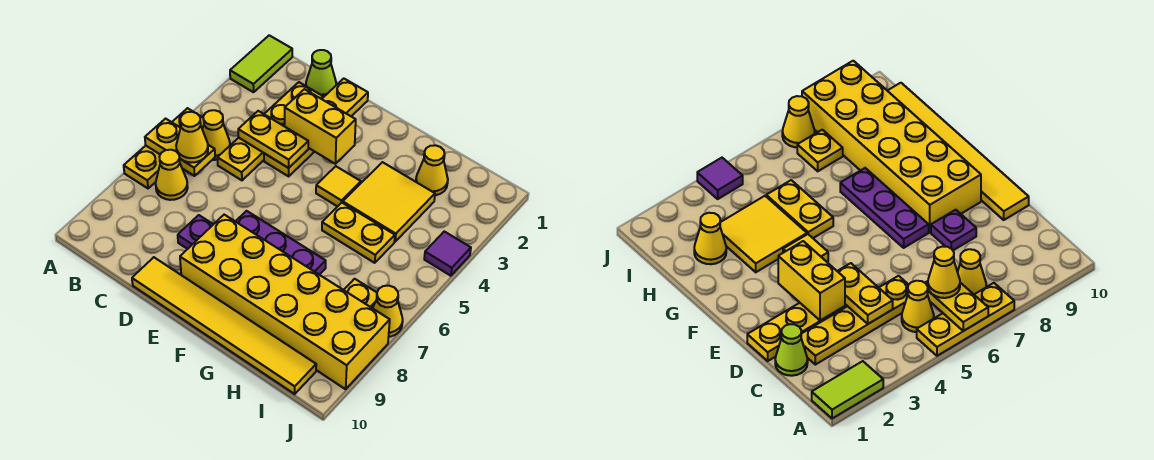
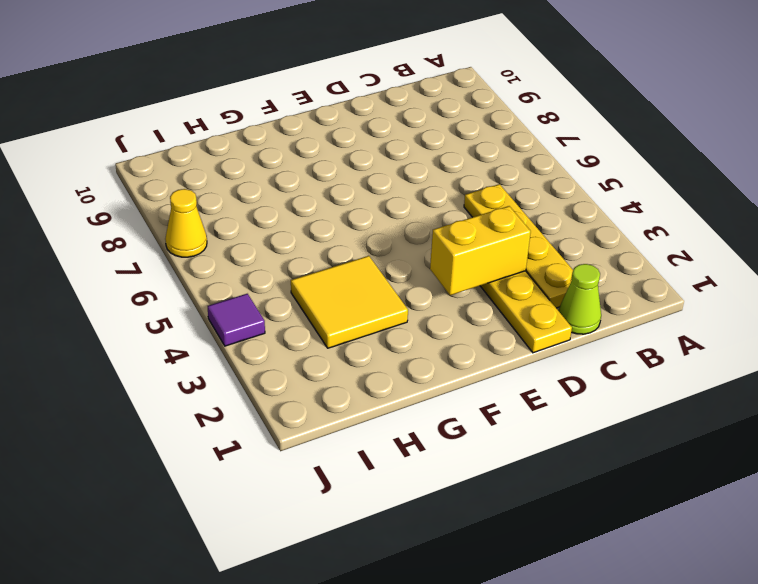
none -> lime 1x2 tile [230,35,292,92]
none -> yellow 1x3 plate [124,108,204,188]
none -> yellow 1x1 cone [202,110,230,160]

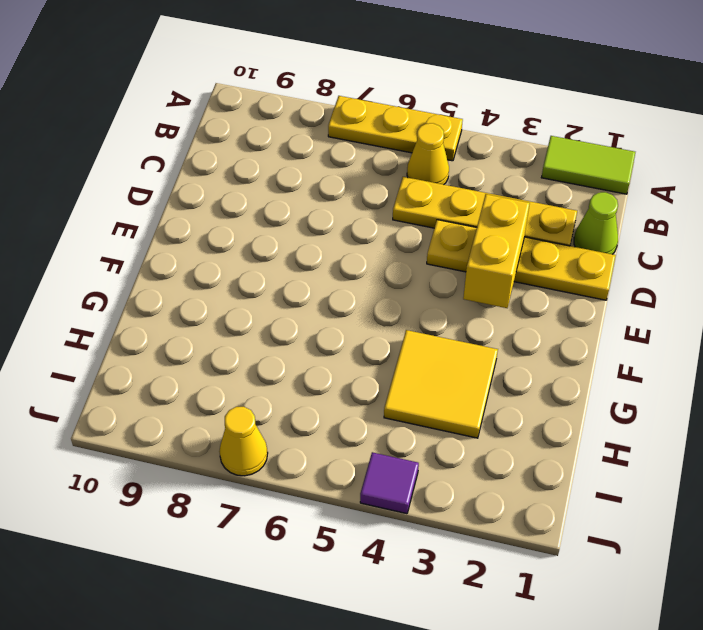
none -> yellow 1x1 cone [156,150,188,200]
none -> purple 1x1 plate [178,215,213,249]
none -> yellow 1x6 tile [132,257,316,394]

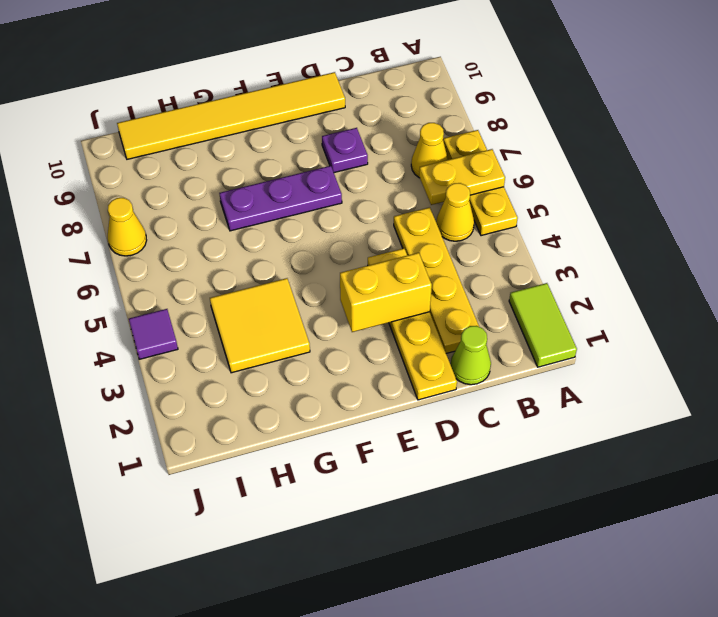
none -> yellow 2x6 brick [180,215,390,389]
none -> yellow 1x1 tile [316,166,361,207]
none -> yellow 1x2 plate [322,203,395,263]

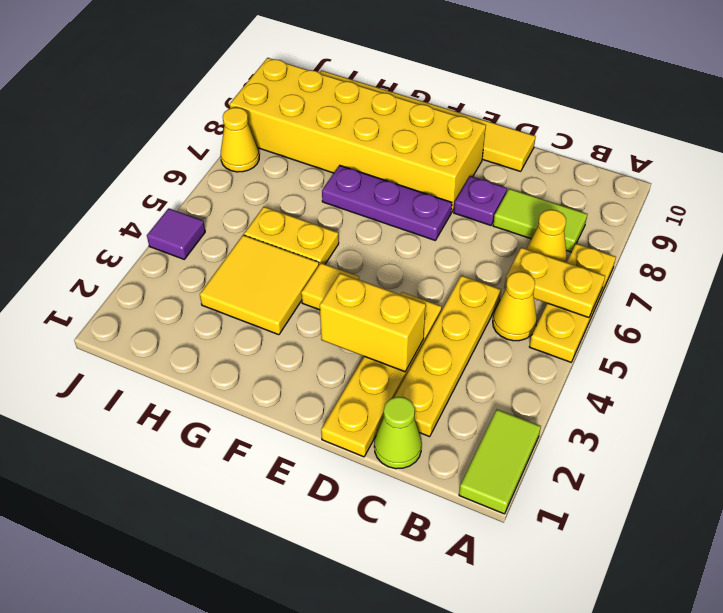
lime 1x2 tile [493,189,587,252] -> none
none -> yellow 1x1 cone [416,145,448,195]
none -> yellow 1x1 plate [344,279,377,308]
none -> yellow 1x2 plate [238,111,308,168]

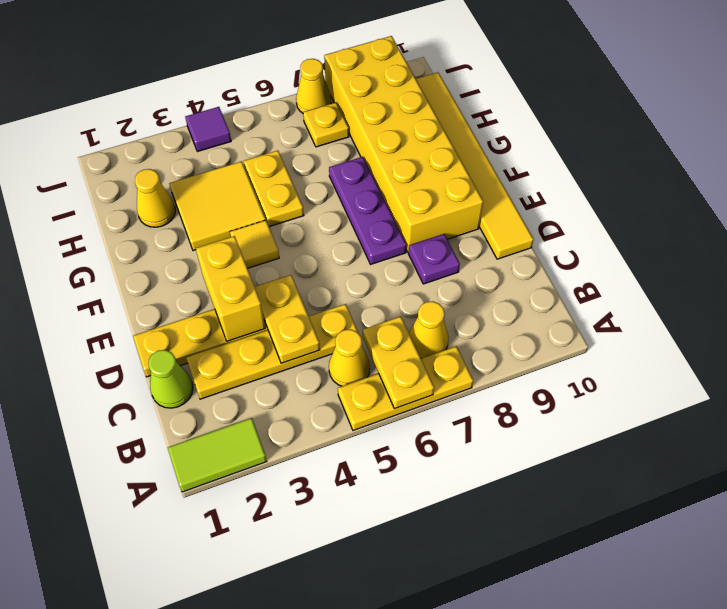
none -> yellow 1x1 cone [176,112,208,163]

